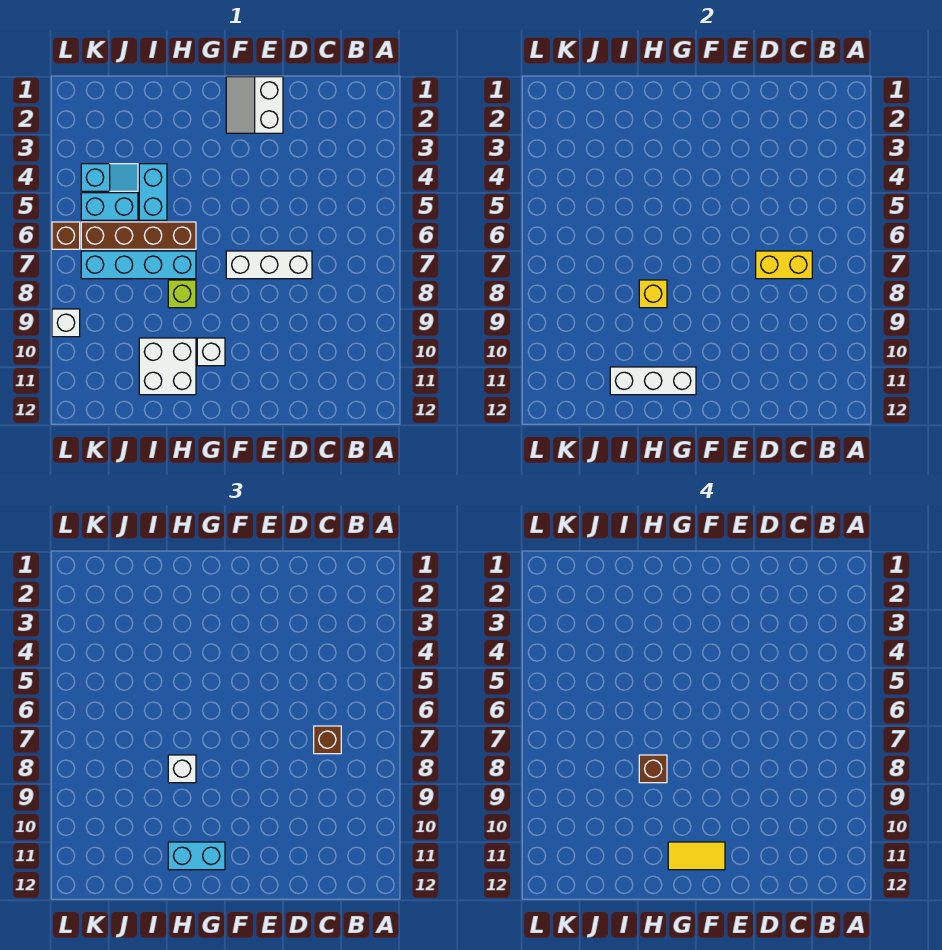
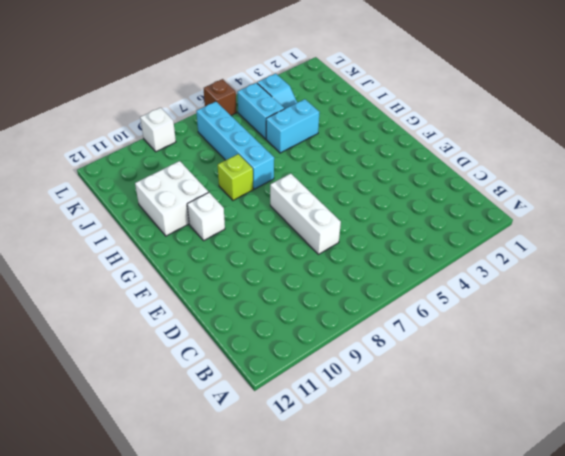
none -> white 2x2 slope [226,77,283,133]
none -> brown 1x4 brick [81,222,196,249]
none -> yellow 1x2 brick [756,251,812,279]

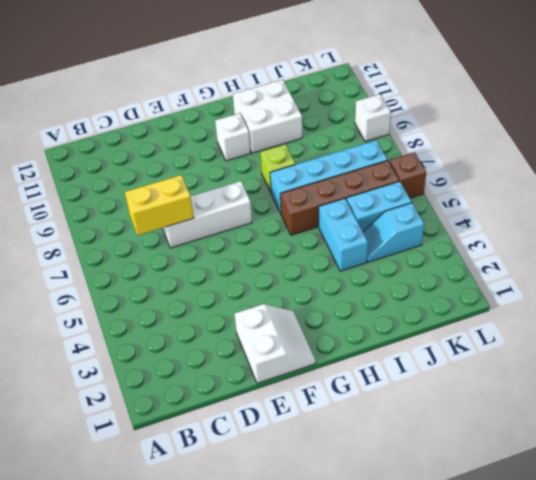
none -> white 1x3 brick [610,367,696,395]
none -> yellow 1x1 brick [639,280,667,308]
none -> brown 1x1 brick [314,726,341,754]

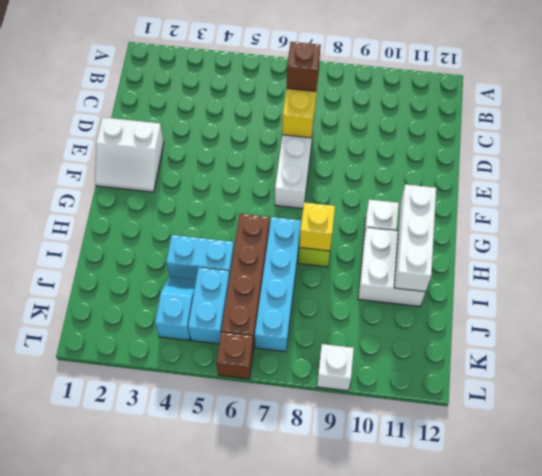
none -> cyan 1x2 brick [168,842,225,870]
none -> white 1x1 brick [168,755,196,783]
none -> yellow 1x2 tile [668,842,725,870]

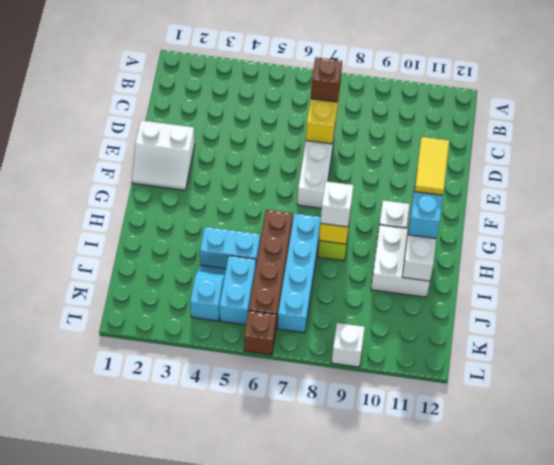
none -> brown 1x1 brick [639,755,667,783]

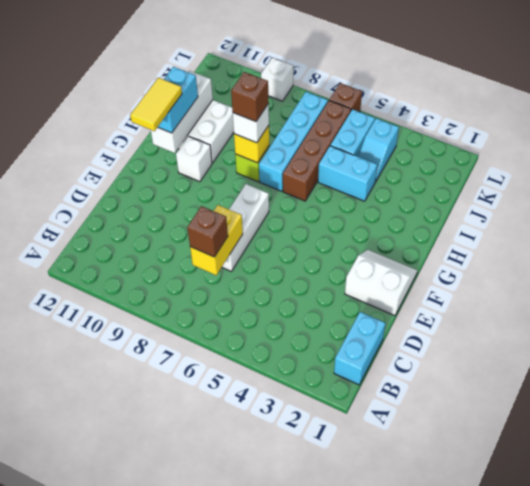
cyan 1x2 brick [334,312,385,385] -> none

